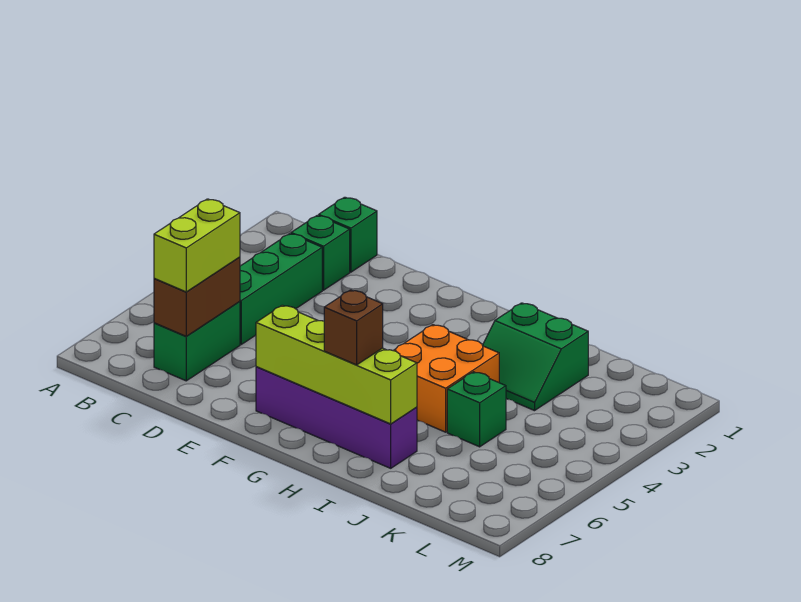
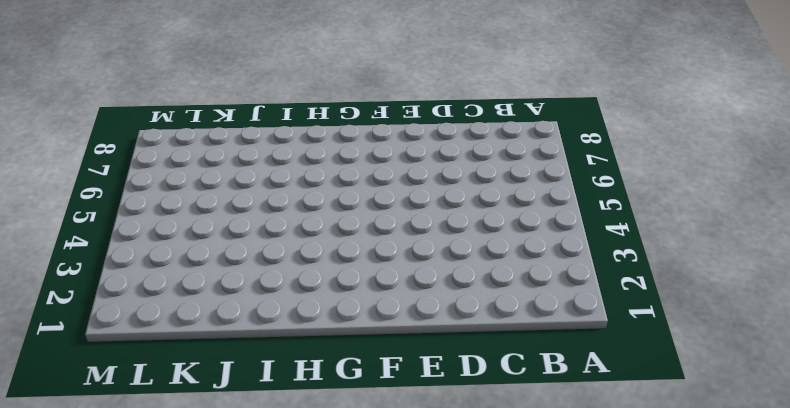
none -> green 1x1 brick [319,197,377,272]
none -> green 1x1 brick [291,215,350,290]
none -> green 1x3 brick [240,234,322,344]

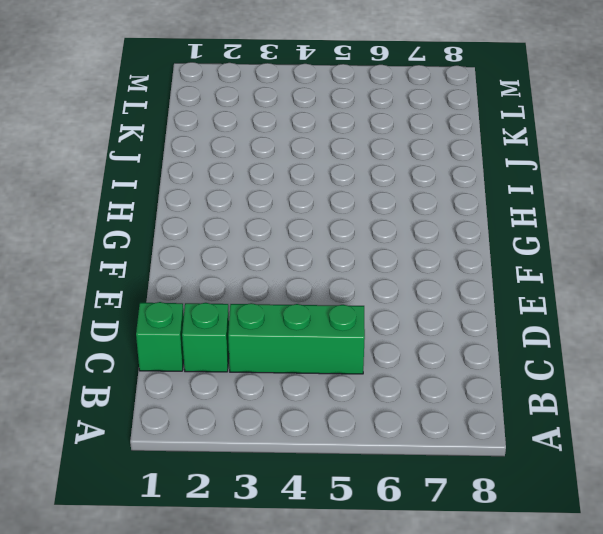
none -> green 1x2 brick [154,302,240,381]
none -> purple 1x4 brick [256,367,417,468]
none -> orange 2x2 brick [393,325,499,432]

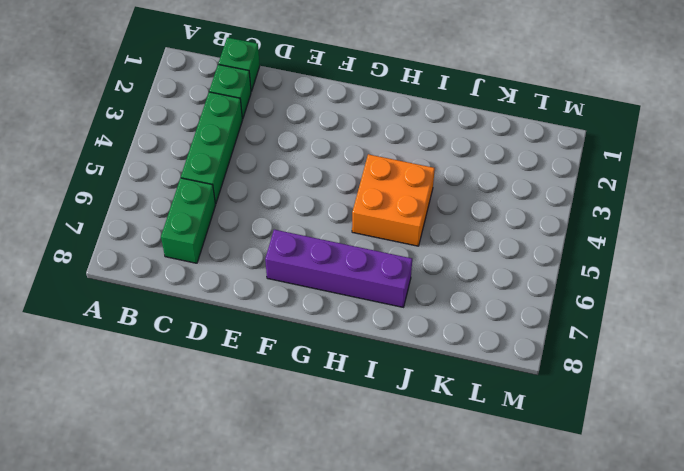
none -> green 2x2 slope [482,303,588,411]
none -> green 1x1 brick [447,372,506,447]
none -> brown 1x2 brick [154,257,240,336]

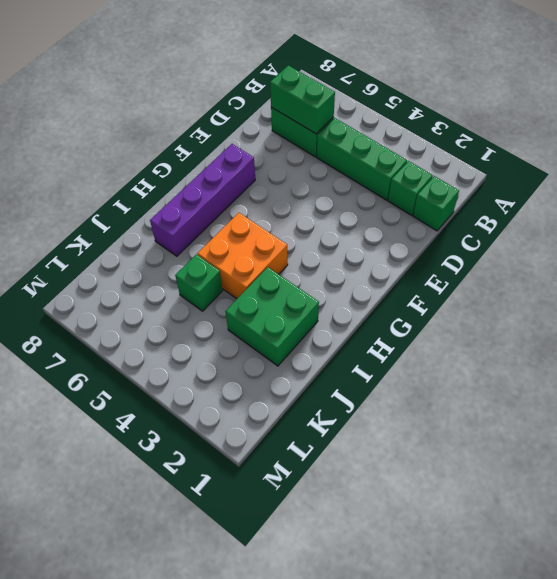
green 1x2 brick [270,65,335,134] -> brown 1x2 brick [154,257,240,336]
green 2x2 brick [225,267,319,366] -> green 2x2 slope [482,303,588,411]
none -> lime 1x4 brick [256,305,417,424]
none -> lime 1x2 brick [154,199,240,292]
none -> brown 1x1 brick [324,290,383,365]

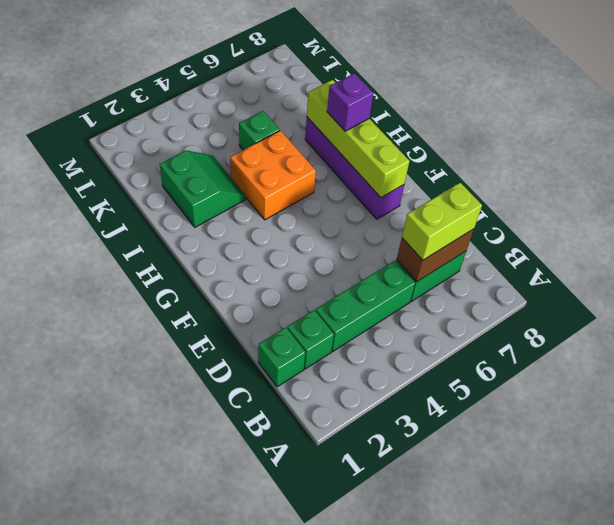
purple 1x1 brick [327,73,373,131] -> brown 1x1 brick [324,290,383,365]

